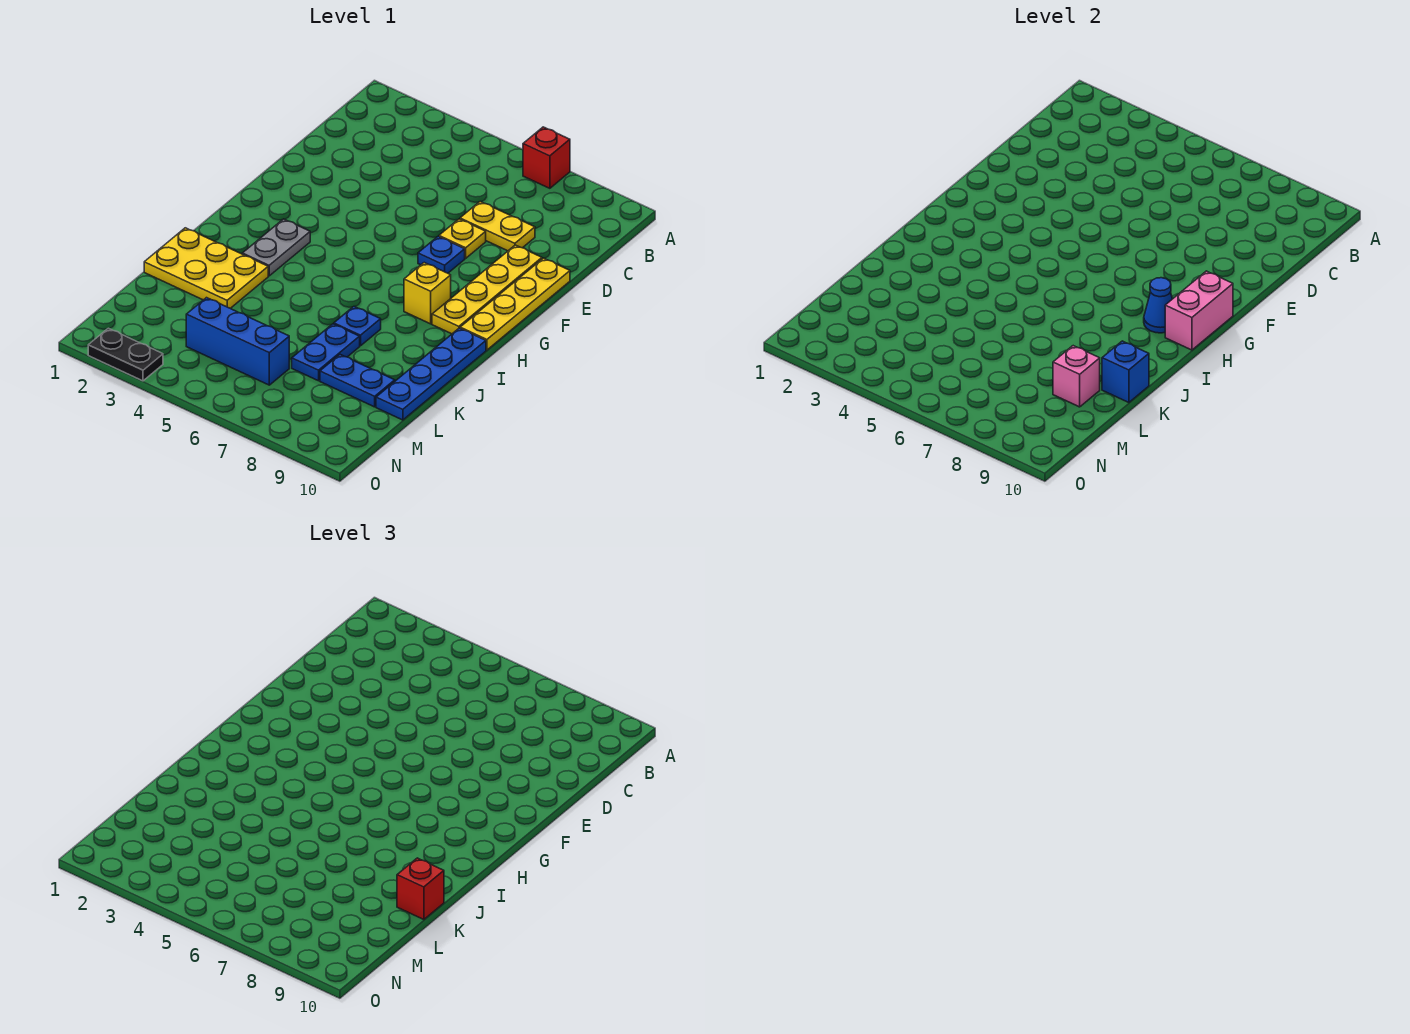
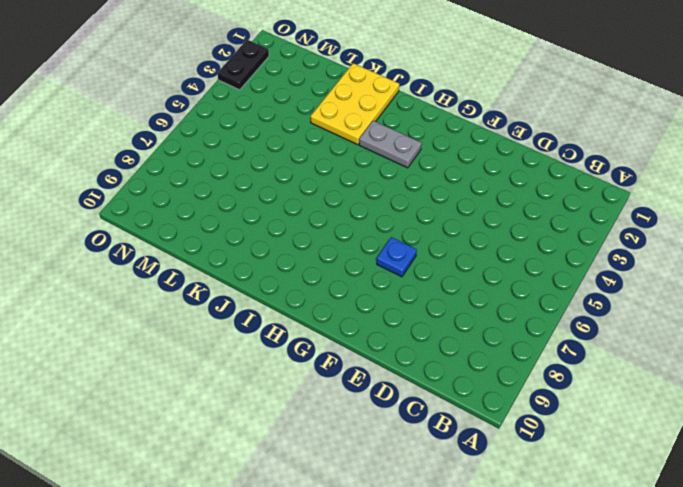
none -> red 1x1 brick [523,127,570,188]
none -> yellow 1x2 plate [460,202,535,251]
none -> yellow 1x1 plate [439,219,486,258]

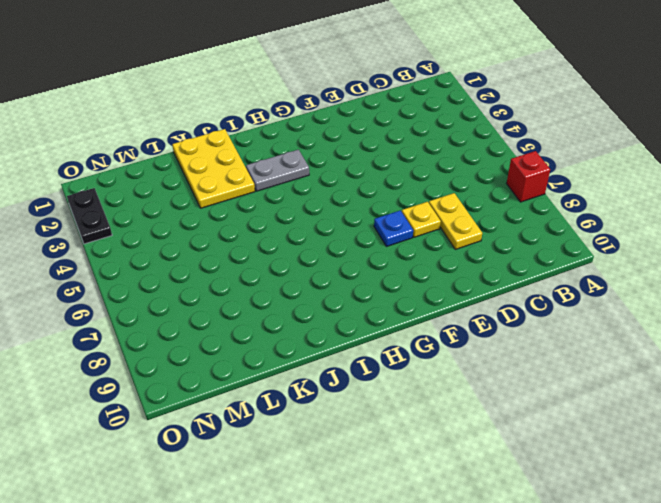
none -> yellow 1x4 plate [432,245,542,334]
none -> yellow 1x4 plate [460,258,570,350]
none -> yellow 1x1 brick [404,263,451,324]

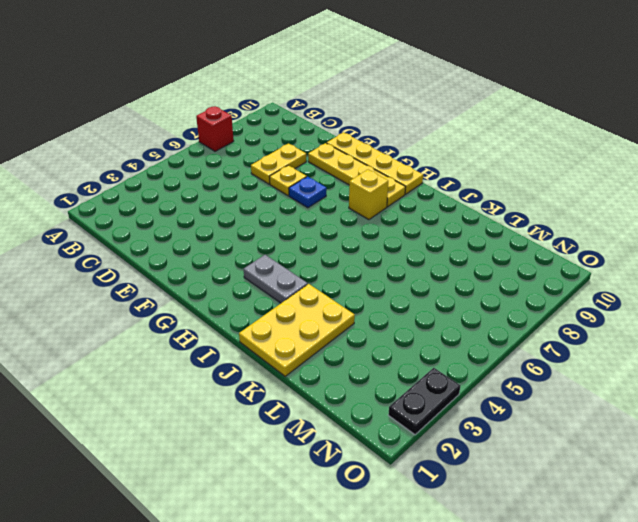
none -> blue 1x4 plate [376,328,486,420]
none -> blue 1x1 plate [334,307,381,346]
none -> blue 1x2 plate [292,324,360,381]

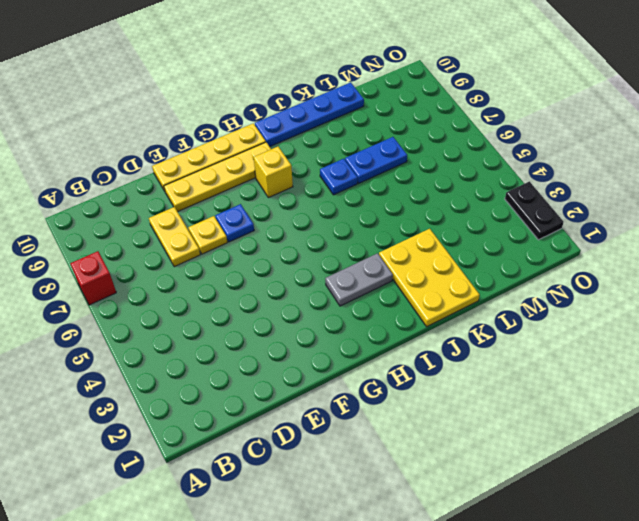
none -> blue 1x2 plate [320,355,395,407]
none -> blue 1x3 brick [186,298,289,385]
none -> pink 1x2 brick [1165,271,1233,350]

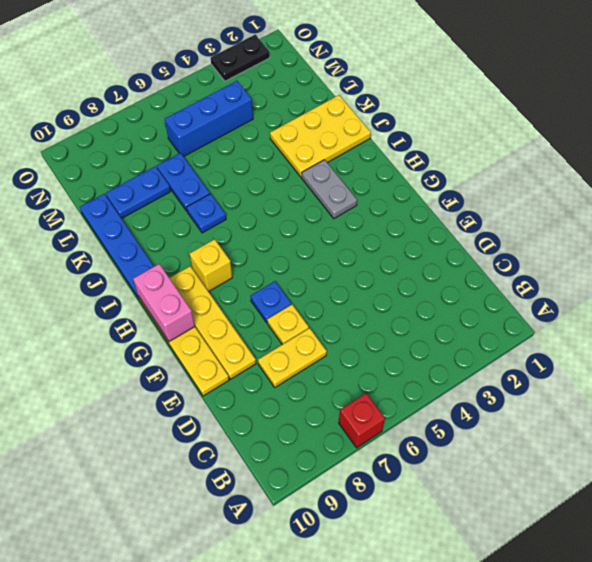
none -> blue 1x1 cone [1144,278,1172,333]
none -> blue 1x1 brick [1102,341,1149,403]
none -> pink 1x1 brick [1053,346,1100,407]

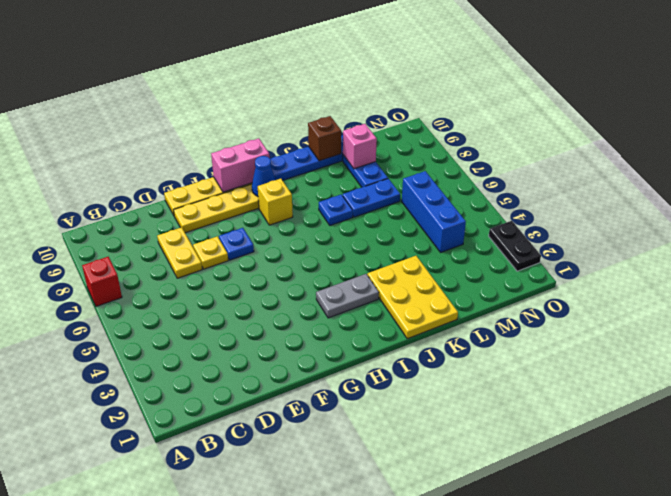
brown 1x1 brick [308,116,341,161] -> blue 1x1 brick [1102,341,1149,403]
none -> red 1x1 brick [397,858,444,920]

